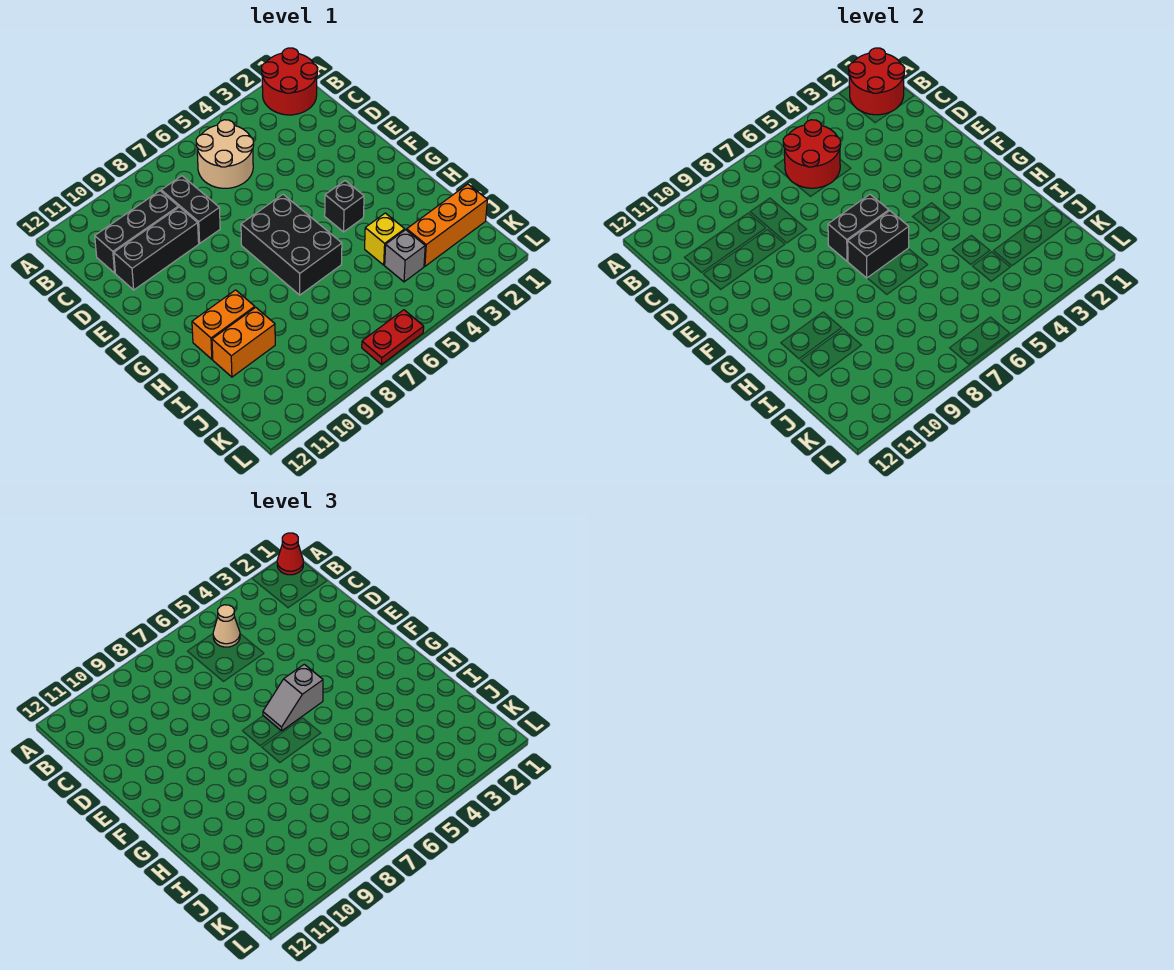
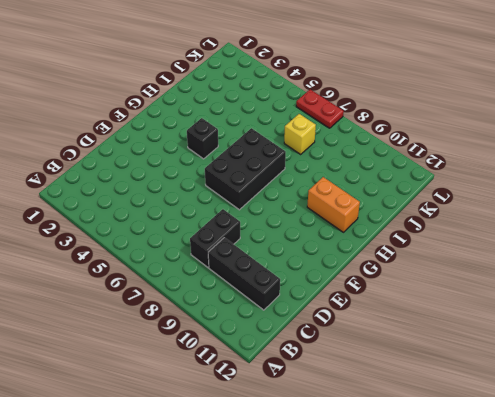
yellow 1x1 brick [284,114,316,154] -> yellow 1x1 brick moved to [365,213,405,265]
none -> red 2x2 round brick [262,48,318,115]
none -> tan 2x2 round brick [196,120,254,188]
none -> black 1x3 brick [114,207,199,290]

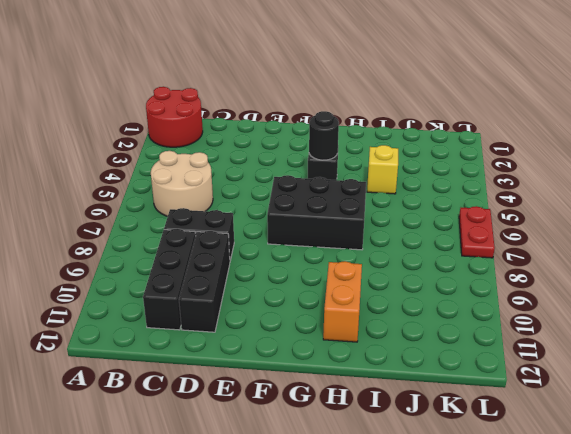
black 1x1 round brick [309,111,339,160] -> none
none -> orange 1x2 brick [212,307,275,377]
none -> orange 1x3 brick [407,184,487,266]
none -> grey 1x1 brick [385,230,425,282]

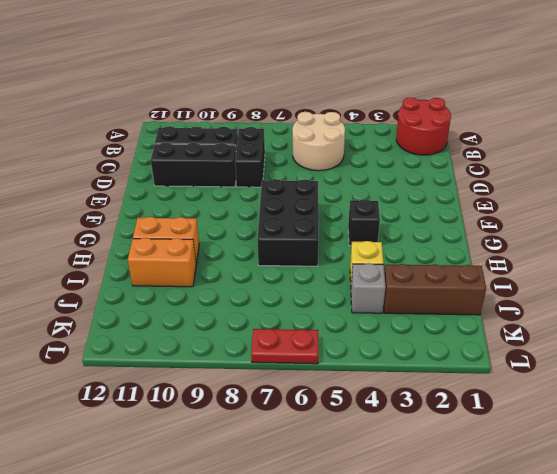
brown 1x3 brick [384,264,486,315] -> orange 1x3 brick [407,184,487,266]
none -> red 2x2 round brick [849,48,905,115]
none -> red 2x2 round brick [783,120,841,188]
none -> black 1x2 brick [828,195,889,261]

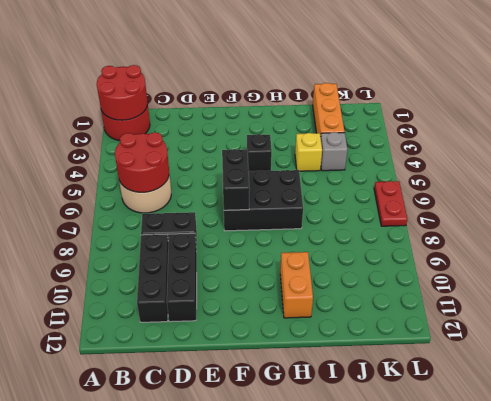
none -> orange 1x2 brick [212,307,275,377]
none -> black 1x2 brick [848,211,909,278]
none -> red 1x1 cone [277,533,303,575]

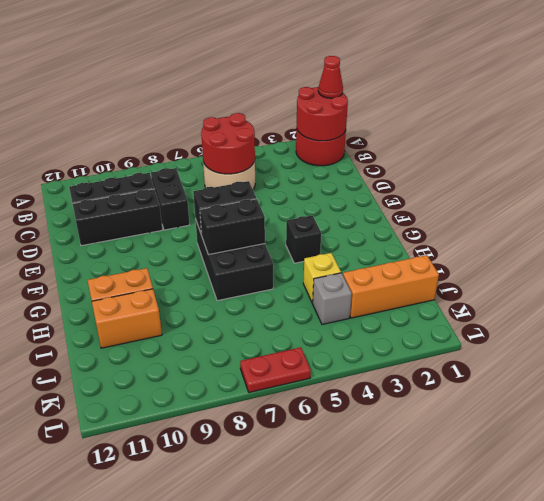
none -> tan 1x1 cone [213,605,240,647]
none -> grey 1x2 slope [263,664,323,731]

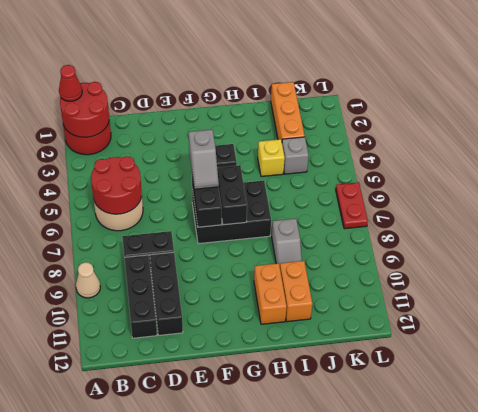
tan 1x1 cone [76,262,100,298] -> tan 1x1 cone moved to [213,605,240,647]
grey 1x2 slope [272,219,302,266] -> none

